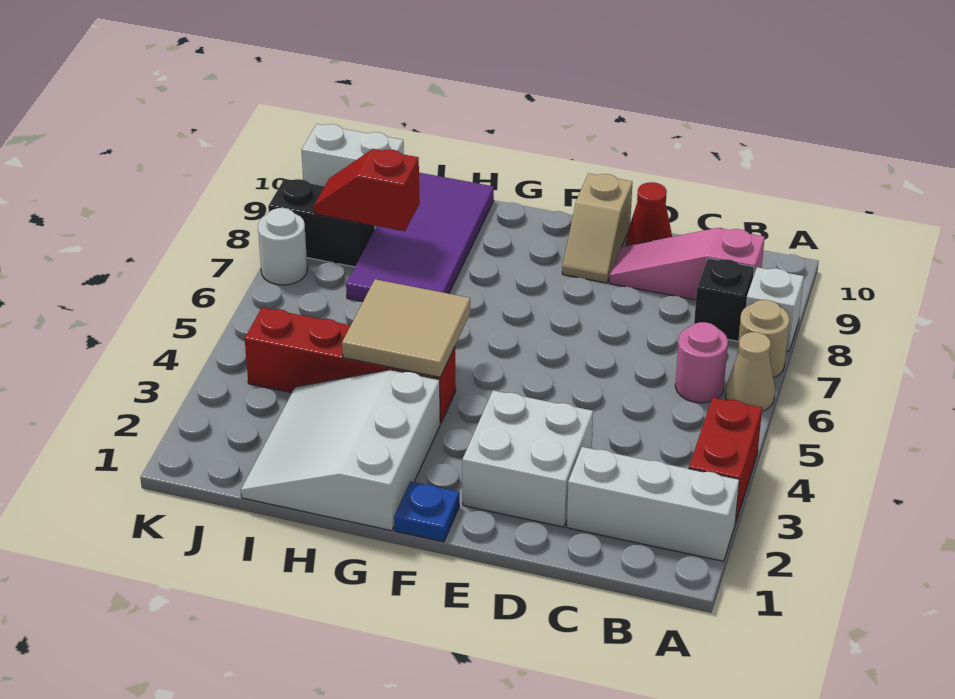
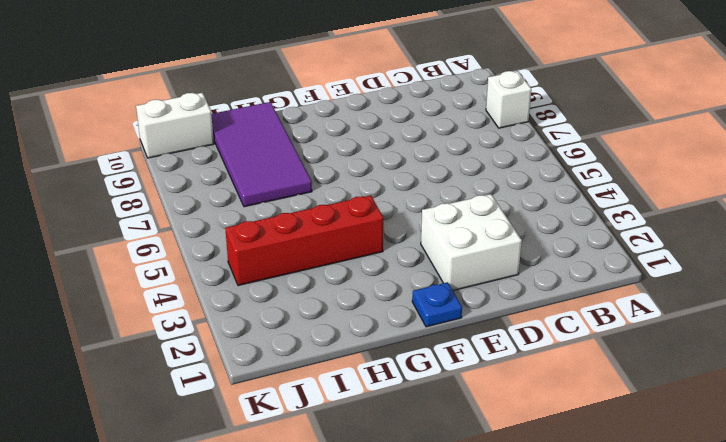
none -> white 1x3 brick [567,447,739,561]
none -> red 1x2 brick [689,398,762,523]
none -> tan 1x1 cone [725,332,775,411]

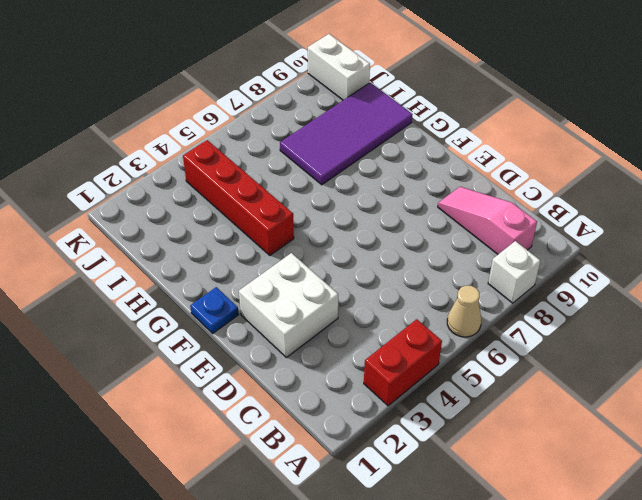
none -> white 1x3 brick [567,447,739,561]
none -> tan 1x1 round brick [737,300,789,378]
none -> pink 1x1 round brick [675,322,728,403]

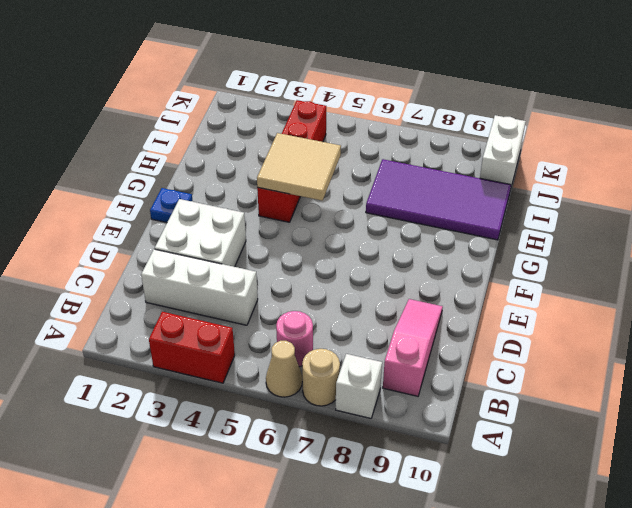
white 1x3 brick [141,249,258,325] -> white 1x3 brick turned to [567,447,739,561]
none -> black 1x1 brick [694,258,754,341]
none -> red 1x1 cone [626,182,672,246]
none -> tan 1x2 slope [562,173,633,283]

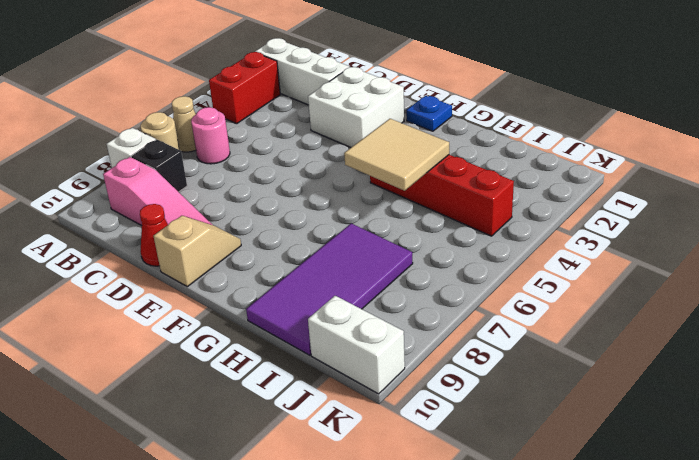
none -> white 3x3 slope [241,370,440,531]
none -> black 1x2 brick [268,179,375,267]
none -> white 1x1 round brick [258,208,307,285]

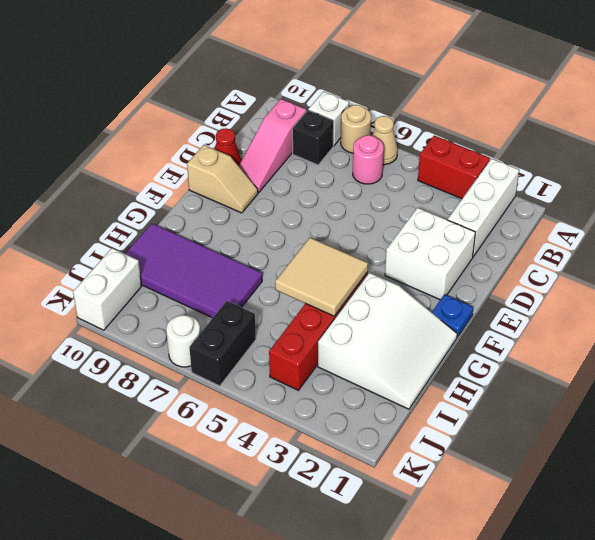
white 3x3 slope [318,273,457,409] -> white 3x3 slope turned to [241,370,440,531]
black 1x2 brick [189,301,256,386] -> black 1x2 brick moved to [268,179,375,267]
none -> red 1x2 slope [314,149,420,231]

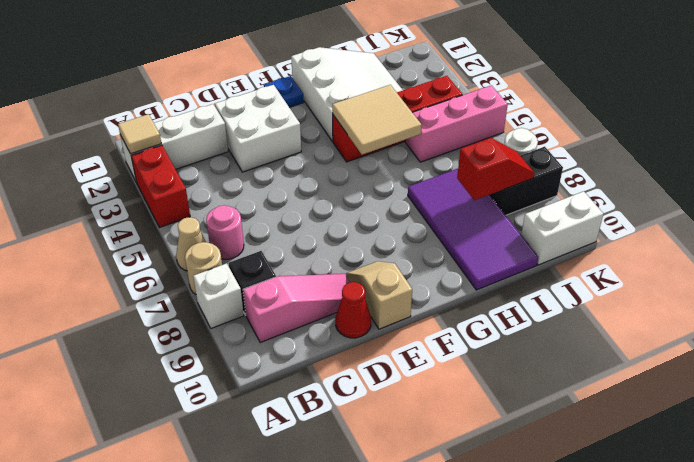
tan 1x1 tile [118,114,161,154] -> none
pink 1x3 brick [405,85,508,162] -> none

